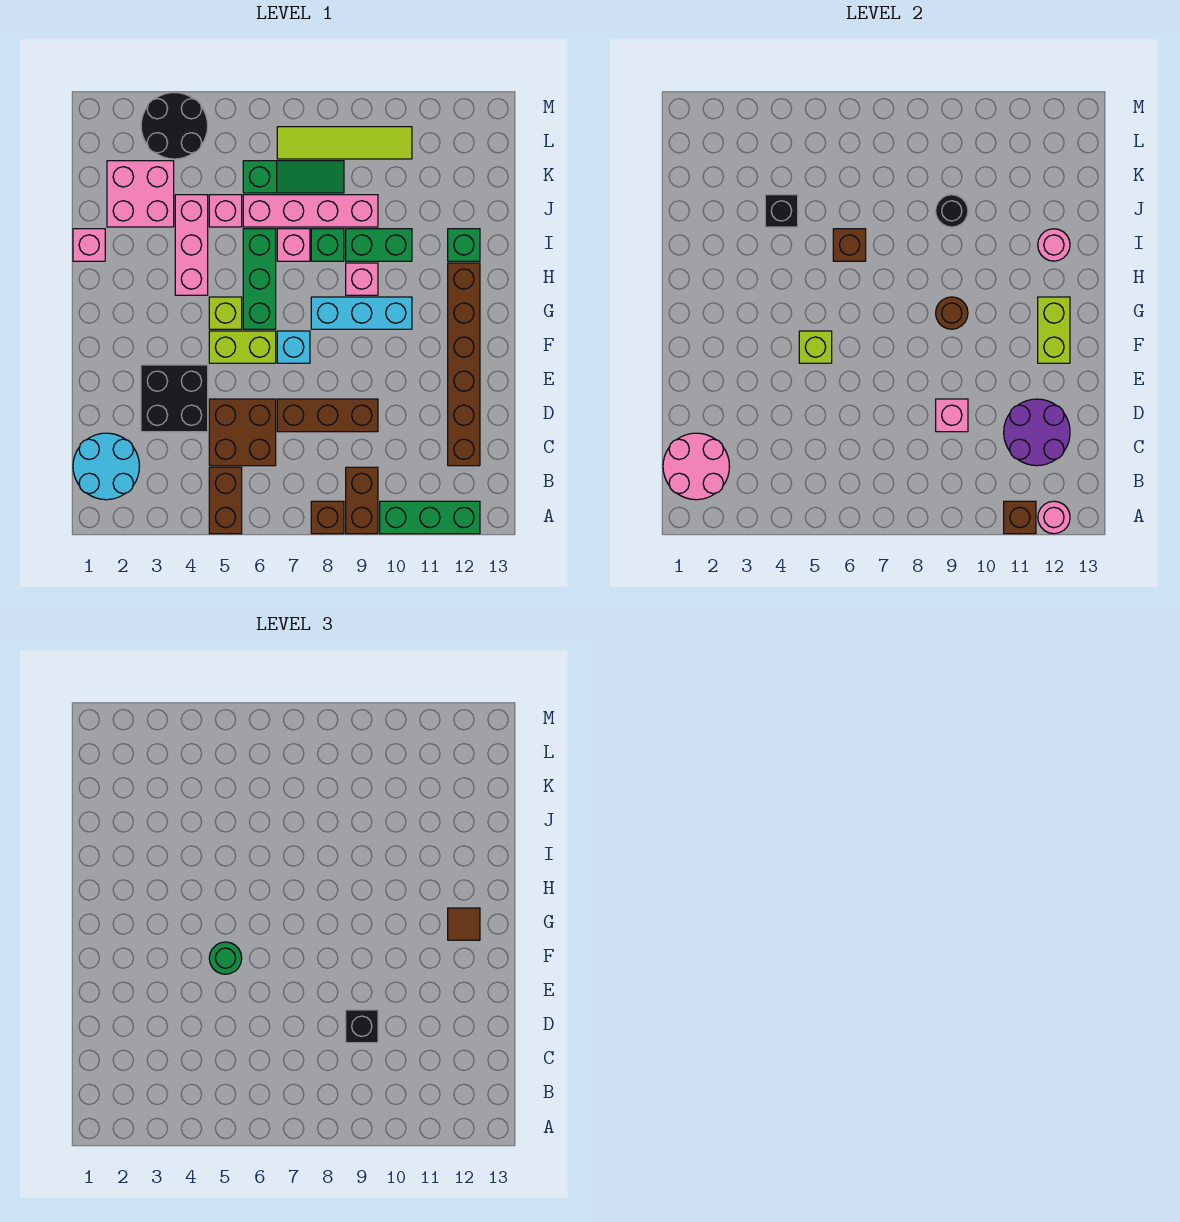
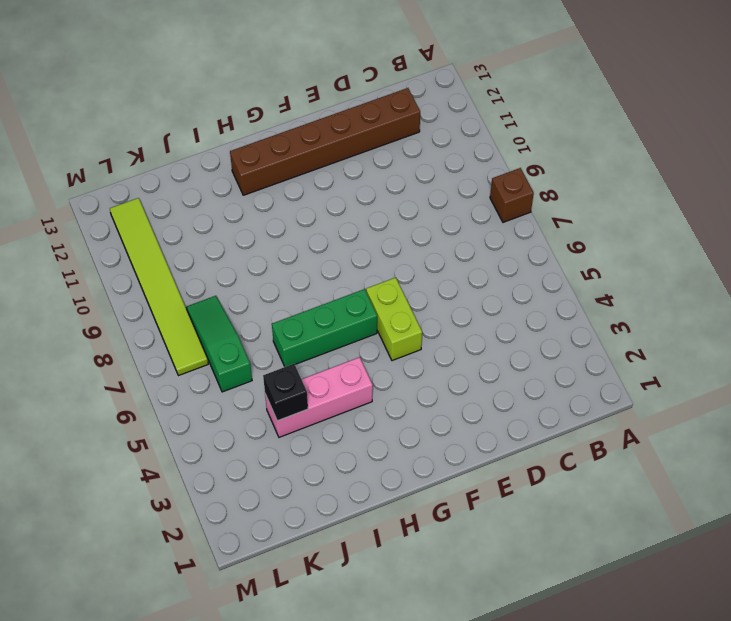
lime 1x6 tile [110,198,208,376] -> lime 1x4 tile [277,127,412,159]
none -> brown 1x2 brick [209,467,242,534]
none -> brown 1x2 brick [346,467,378,534]
none -> green 1x3 brick [380,501,480,534]
none -> cyan 2x2 round brick [73,433,139,500]

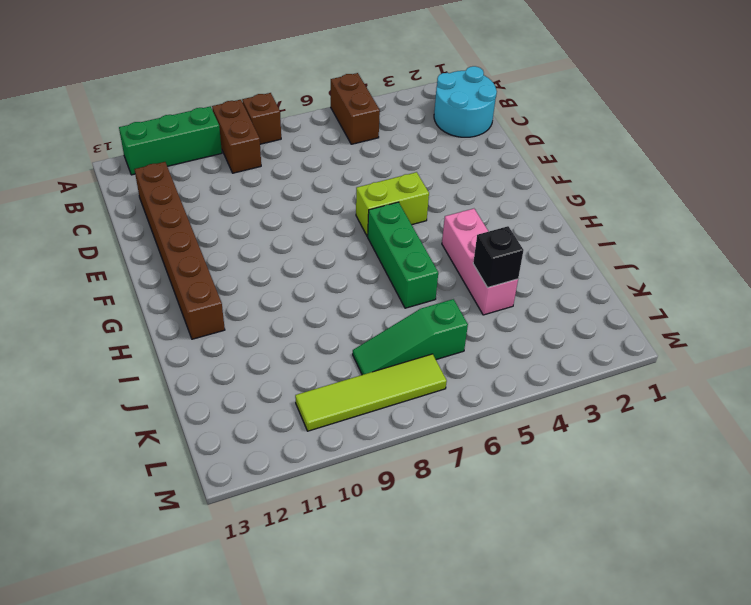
none -> brown 2x2 brick [209,399,276,466]
none -> black 2x2 brick [141,365,208,432]
none -> brown 1x3 brick [277,399,378,432]
none -> cyan 1x1 brick [277,331,310,363]

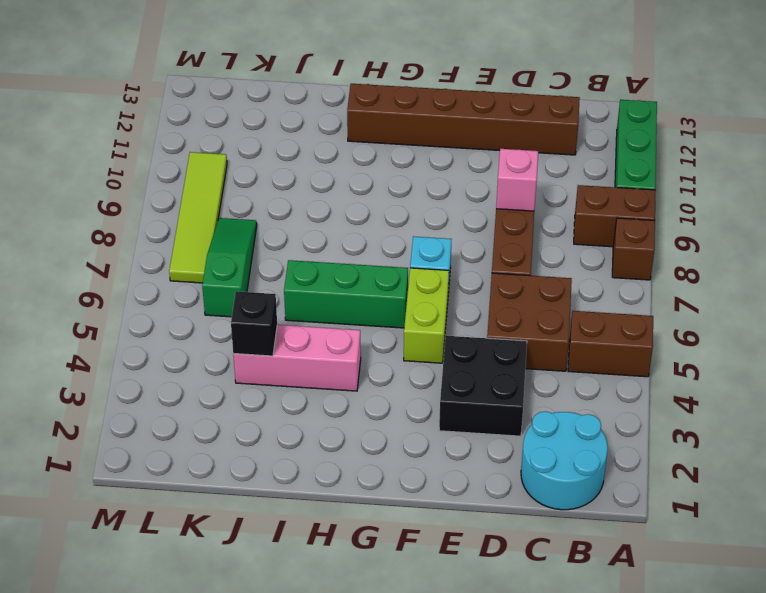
none -> lime 1x1 brick [209,297,242,329]
none -> cyan 1x3 brick [311,297,412,329]
none -> pink 1x1 brick [346,263,378,295]
none -> pink 1x1 brick [73,229,105,261]

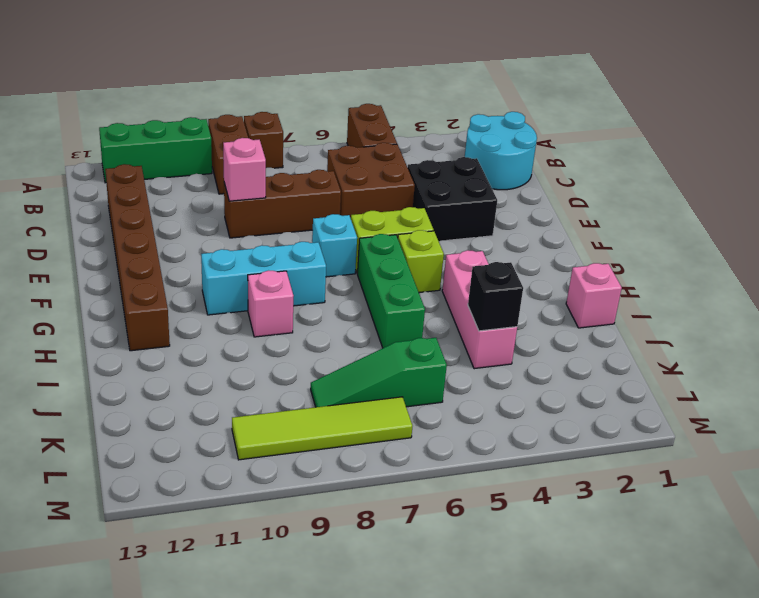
none -> pink 1x1 brick [277,229,310,261]
none -> green 1x1 brick [311,229,344,261]
none -> green 1x2 brick [346,229,412,261]
none -> green 1x1 brick [448,229,480,261]

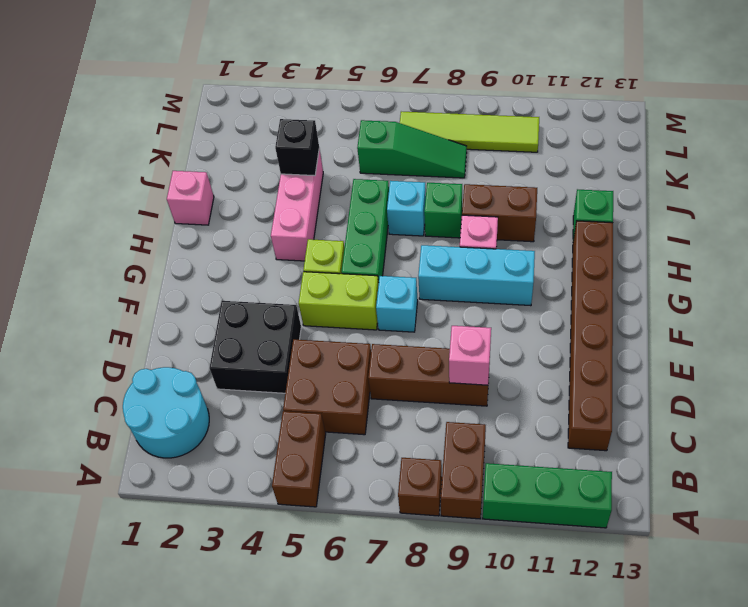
cyan 1x1 brick [387,181,426,236] -> pink 1x1 brick [277,229,310,261]
brown 1x2 brick [462,184,537,242] -> green 1x2 brick [346,229,412,261]
none -> pink 2x2 brick [107,161,174,227]
none -> pink 1x1 brick [209,195,242,227]
none -> pink 1x4 brick [243,195,378,227]
none -> black 2x2 round brick [141,93,208,159]

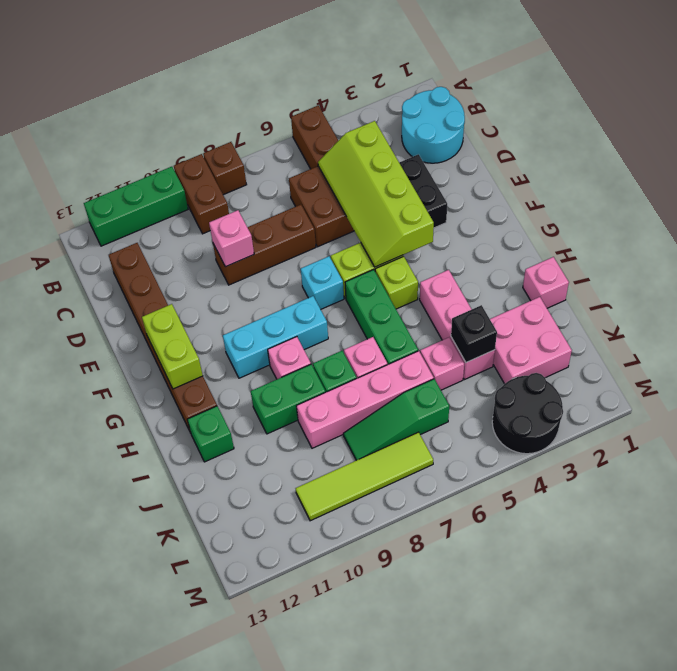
lime 2x4 slope [318,121,434,267] -> lime 1x1 brick [799,331,832,363]
none -> brown 1x1 brick [1004,501,1036,534]
none -> pink 1x1 round brick [1038,501,1070,534]
none -> pink 2x2 round brick [663,433,729,500]
none -> purple 2x2 round brick [1004,399,1070,466]

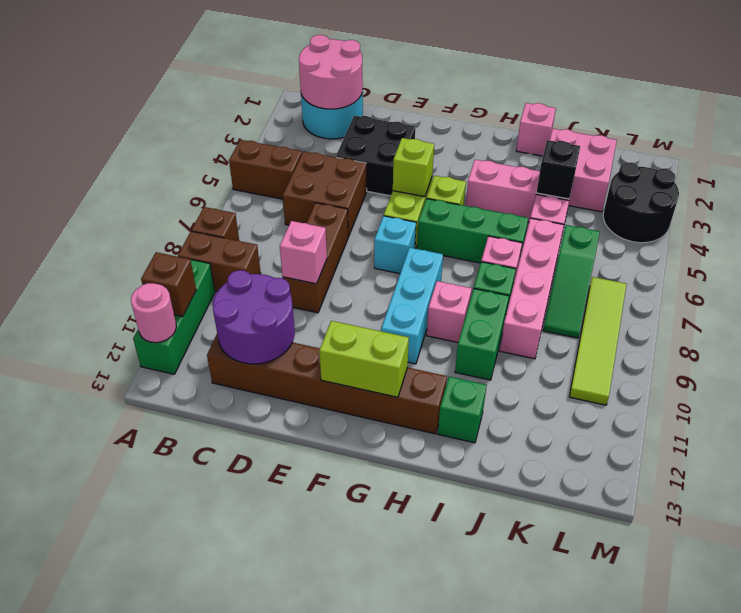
none -> brown 1x1 round brick [936,297,968,329]
none -> brown 1x1 brick [833,229,866,261]
none -> pink 1x1 round brick [1038,229,1070,261]
none -> black 1x1 round brick [936,195,968,227]

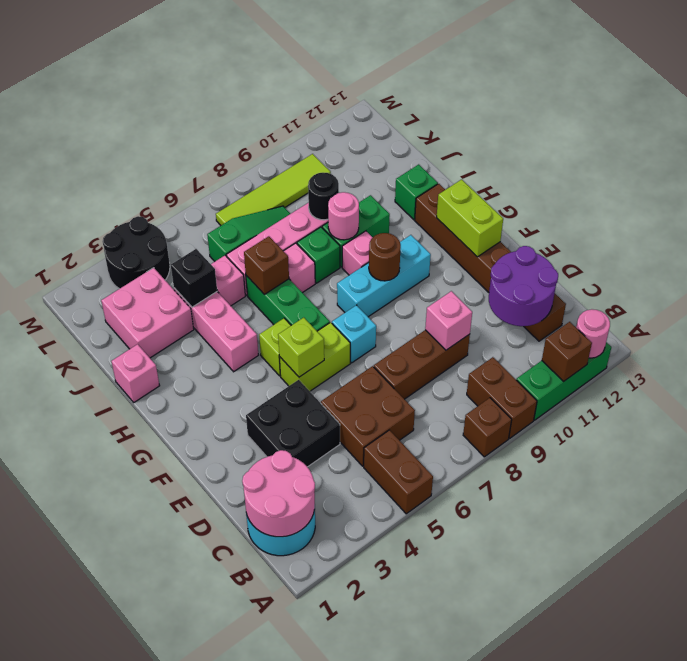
pink 1x1 round brick [328,192,359,240] -> pink 1x1 round brick moved to [1038,229,1070,261]
none -> black 1x1 brick [346,1010,378,1043]
none -> green 1x1 round brick [209,942,242,974]
none -> brown 1x1 tile [448,908,480,940]

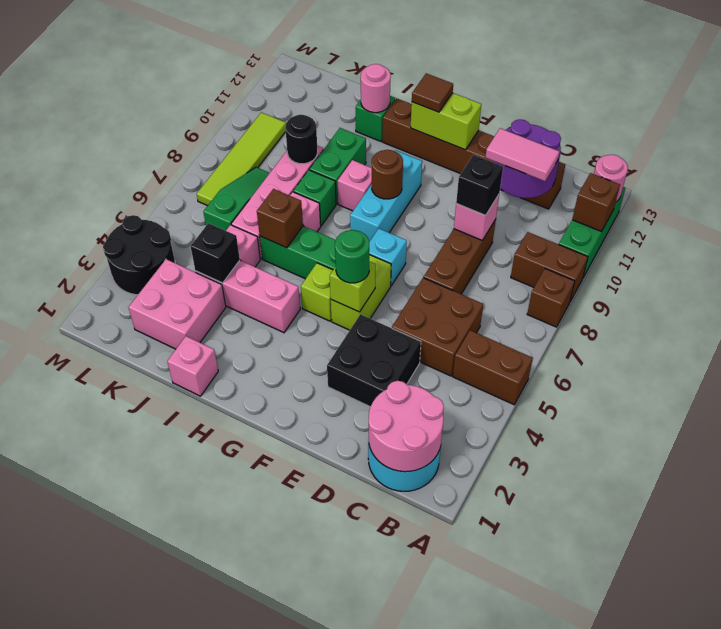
pink 1x2 tile [485,128,560,181] -> none

